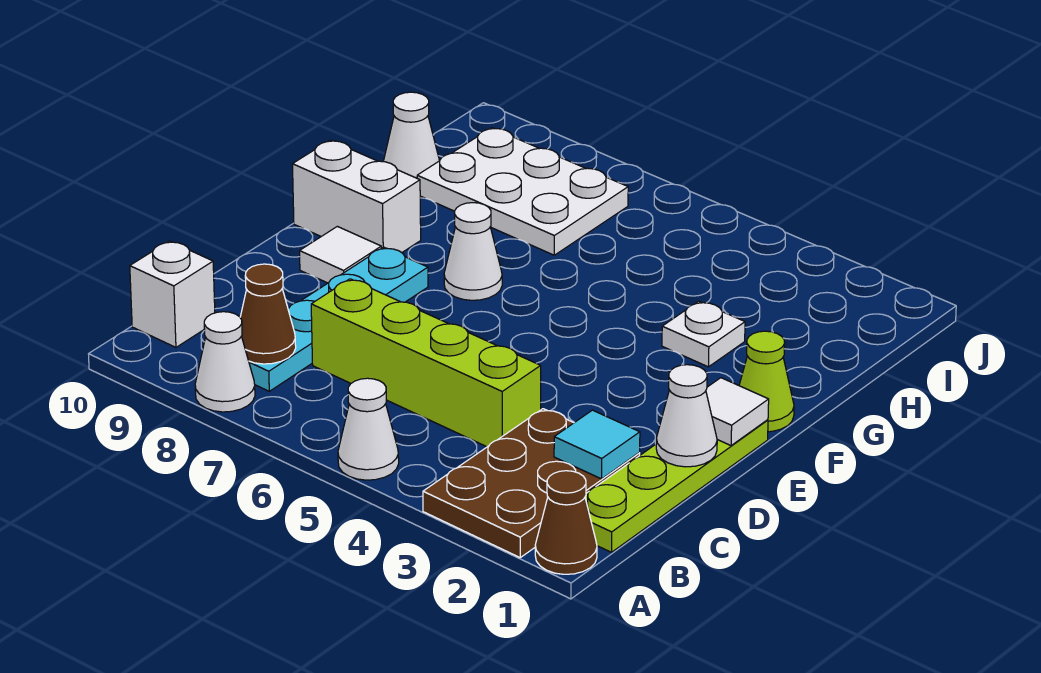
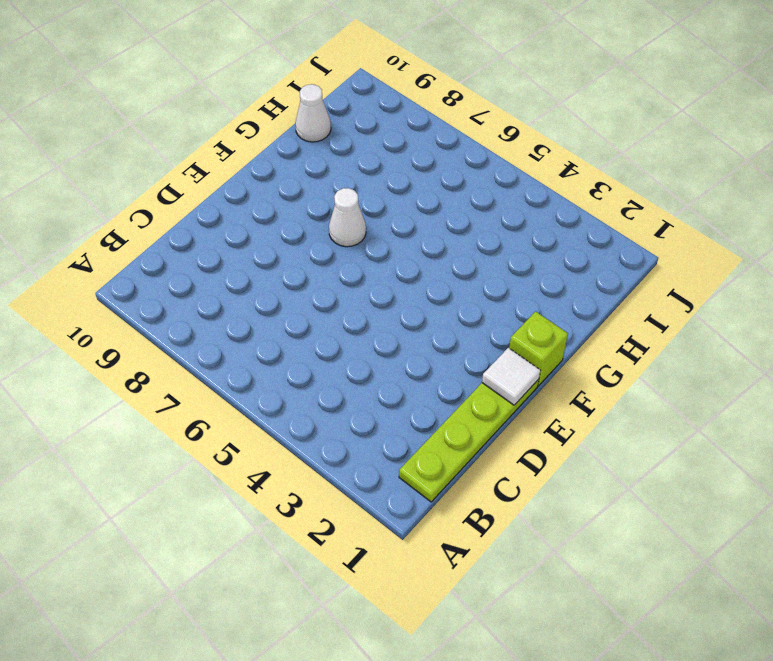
lime 1x1 brick [509,311,568,386] -> lime 1x1 cone [739,331,794,432]
none -> brown 1x1 cone [535,471,597,574]
none -> brown 2x3 plate [423,409,640,557]
none -> white 1x1 cone [338,378,399,480]

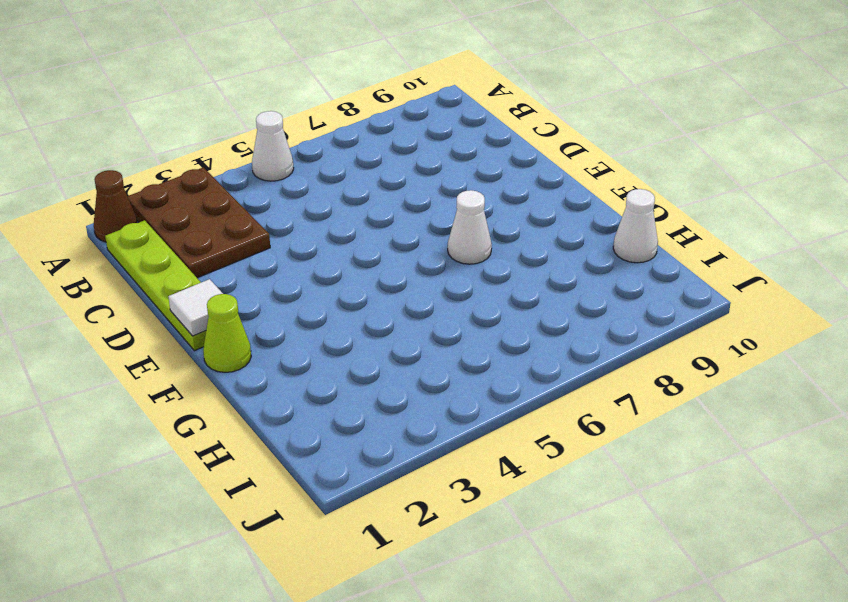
none -> white 1x1 cone [195,312,255,412]
none -> cyan 1x4 plate [249,247,428,391]
none -> white 1x1 brick [130,241,215,347]

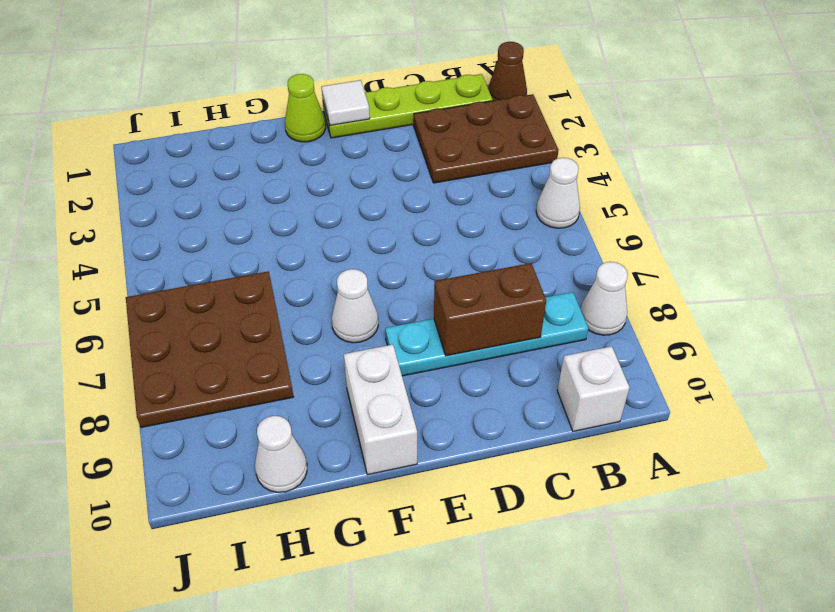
brown 1x2 brick [434,263,546,356] -> none
brown 3x3 plate [126,271,293,428] -> white 2x3 plate [417,128,628,255]
none -> lime 1x4 brick [311,279,541,447]
none -> white 1x1 tile [300,226,381,283]
none -> white 1x1 plate [662,301,745,367]

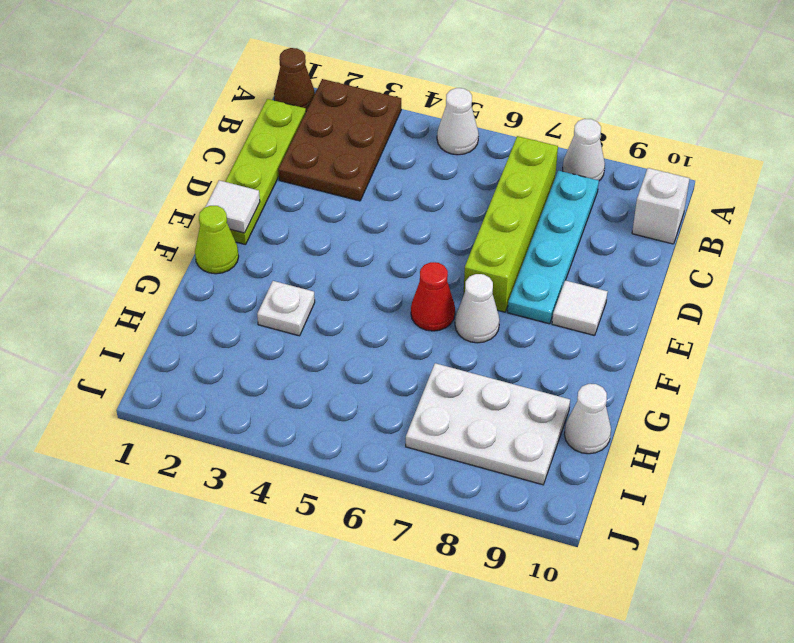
lime 1x4 brick [464,136,558,312] -> lime 1x4 brick turned to [311,279,541,447]
red 1x1 cone [411,262,455,331] -> none
none -> white 1x2 brick [293,140,421,253]
none -> brown 1x1 cone [240,264,296,364]
none -> cyan 1x1 tile [554,410,640,479]

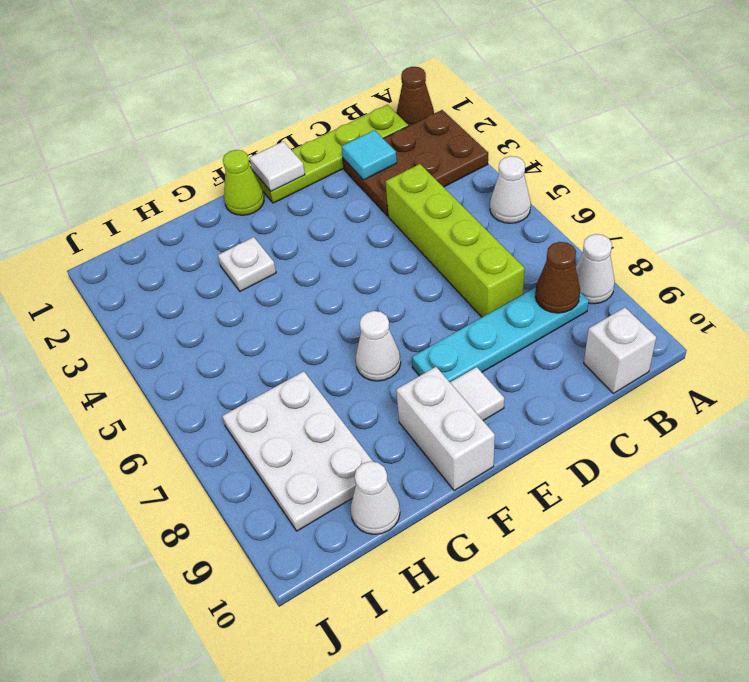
none -> white 1x1 cone [656,365,717,467]

